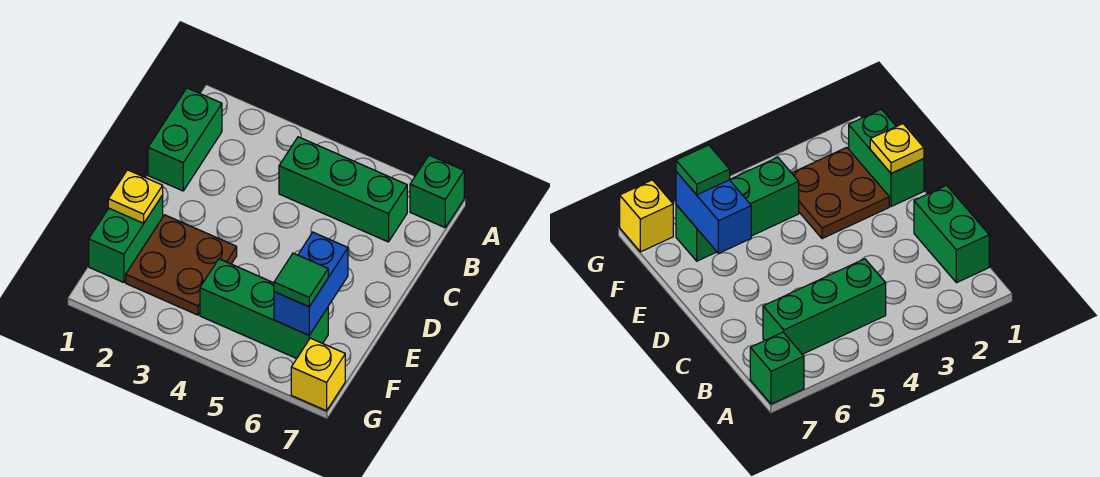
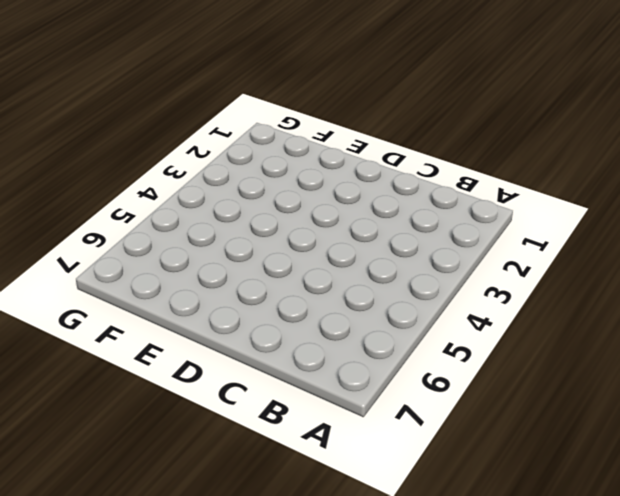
none -> green 1x1 brick [410,155,464,228]
none -> green 1x2 brick [148,88,222,191]

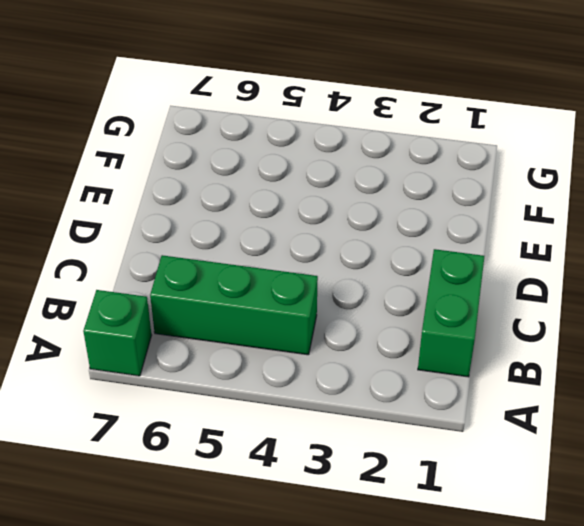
none -> green 1x2 brick [89,195,163,282]
none -> brown 2x2 plate [126,215,237,315]

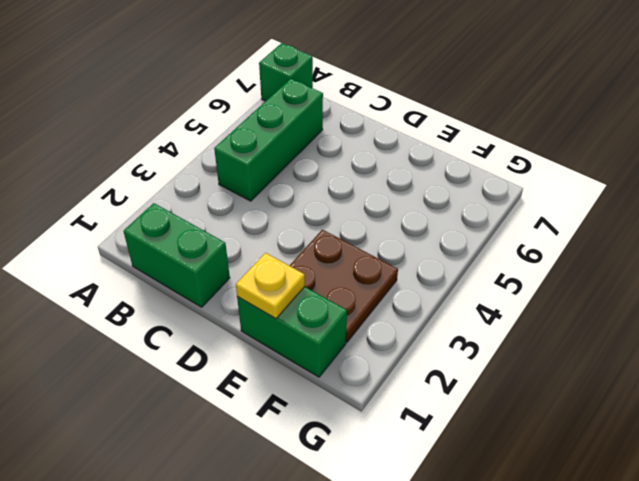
none -> green 1x3 brick [200,259,328,359]
none -> yellow 1x1 brick [291,338,345,411]

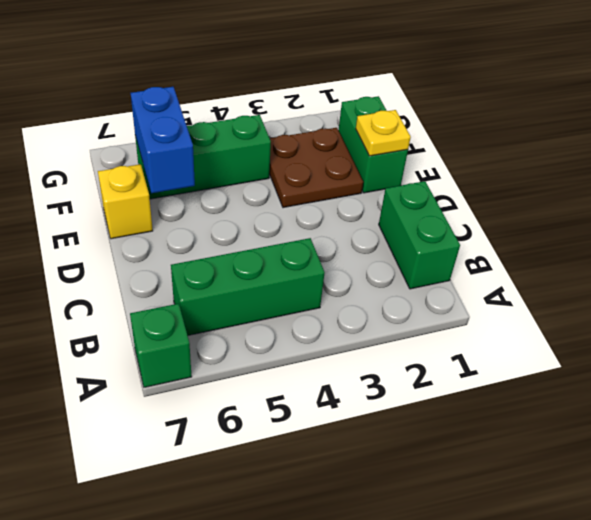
yellow 1x1 brick [98,164,153,239] -> yellow 1x1 brick moved to [291,338,345,411]
none -> green 1x1 tile [274,253,328,307]

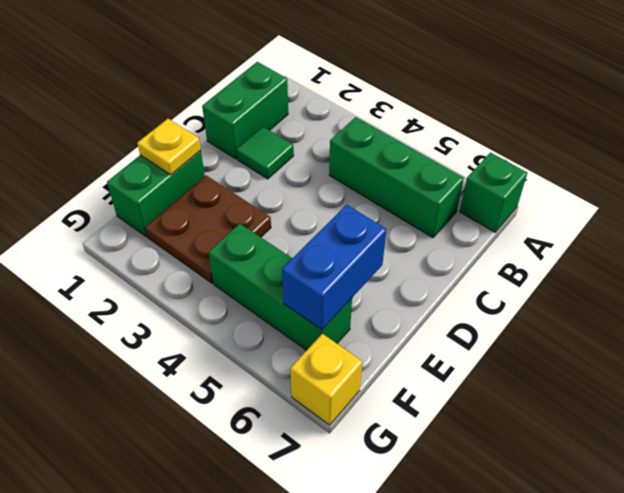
green 1x1 tile [237,127,294,179] -> green 1x1 tile moved to [274,253,328,307]

